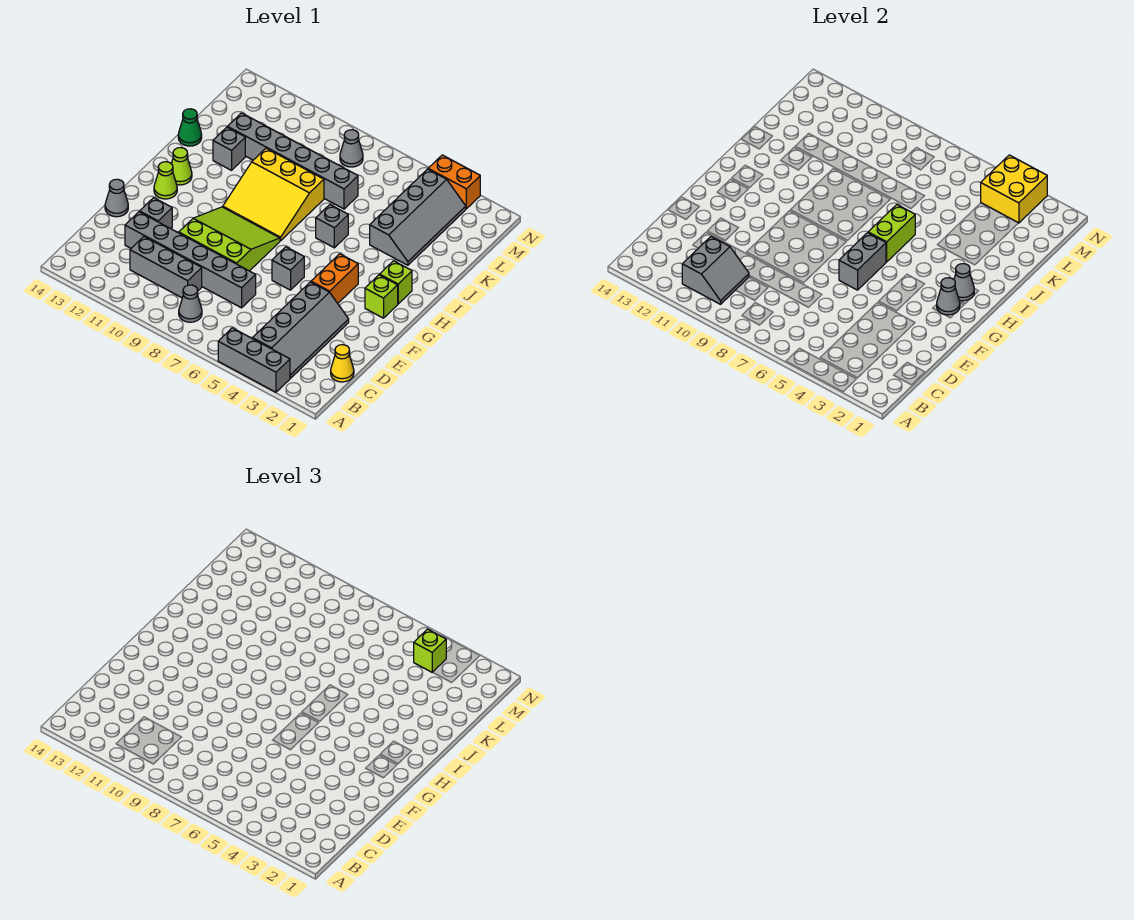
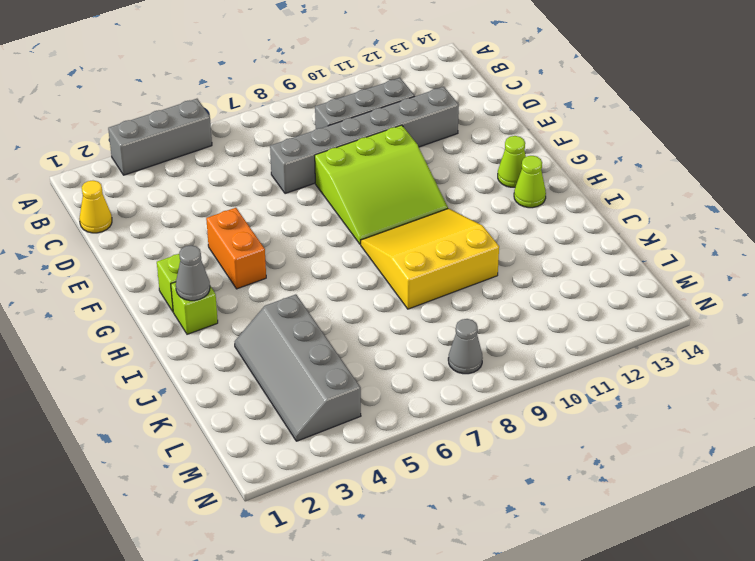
none -> grey 2x4 slope [252,282,349,378]
none -> grey 1x1 cone [179,285,202,322]
none -> grey 1x1 brick [140,198,172,229]
none -> grey 1x1 cone [105,179,128,217]

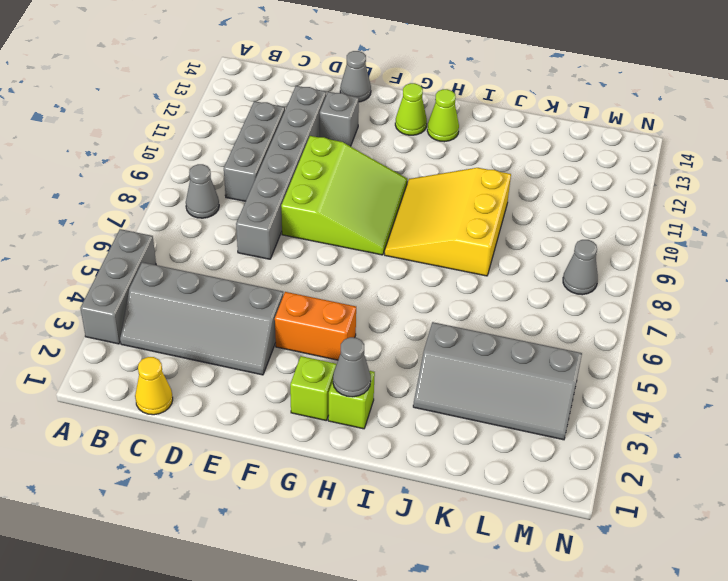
none -> grey 1x1 brick [272,247,304,290]
none -> grey 1x1 brick [316,205,348,248]
none -> grey 1x1 brick [213,127,245,170]
none -> green 1x1 cone [178,109,202,146]

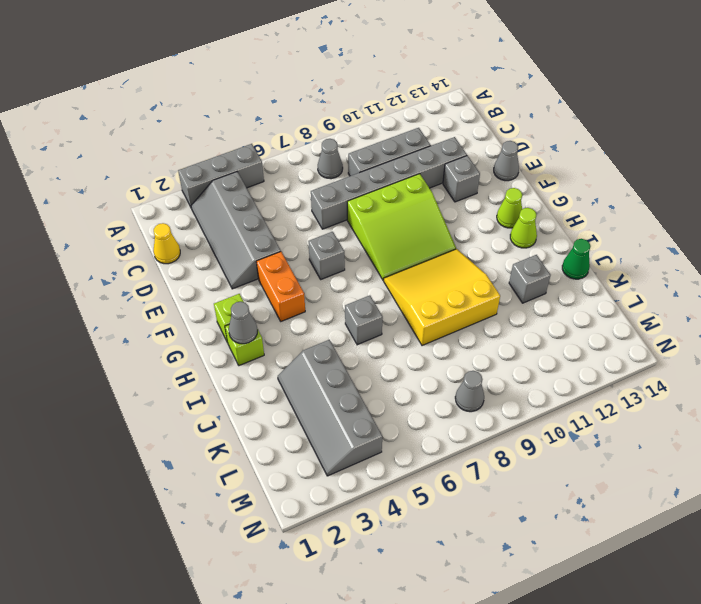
none -> grey 1x6 brick [228,113,358,209]
none -> orange 1x2 brick [428,155,480,209]
none -> grey 2x2 slope [682,237,749,304]
none -> grey 1x2 brick [839,233,886,290]

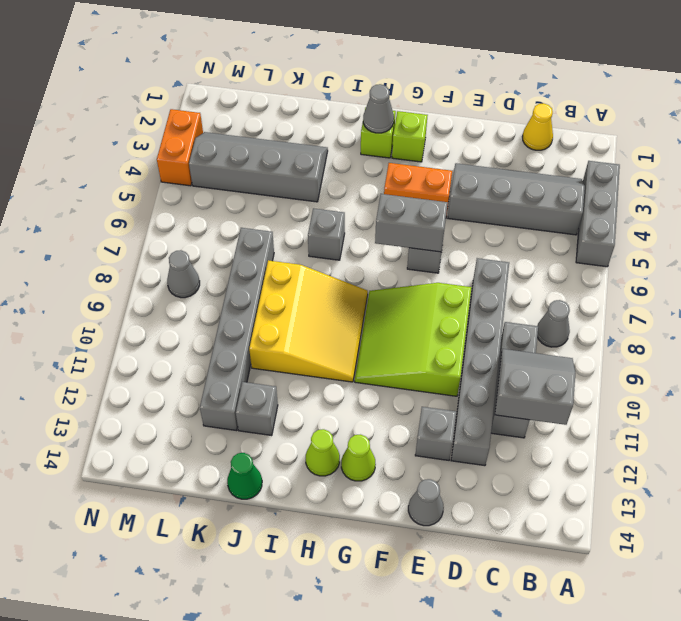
none -> grey 1x1 cone [937,278,960,315]
none -> lime 1x2 brick [868,205,915,262]
none -> yellow 2x2 brick [981,155,1047,223]
none -> lime 1x1 brick [414,629,446,672]

